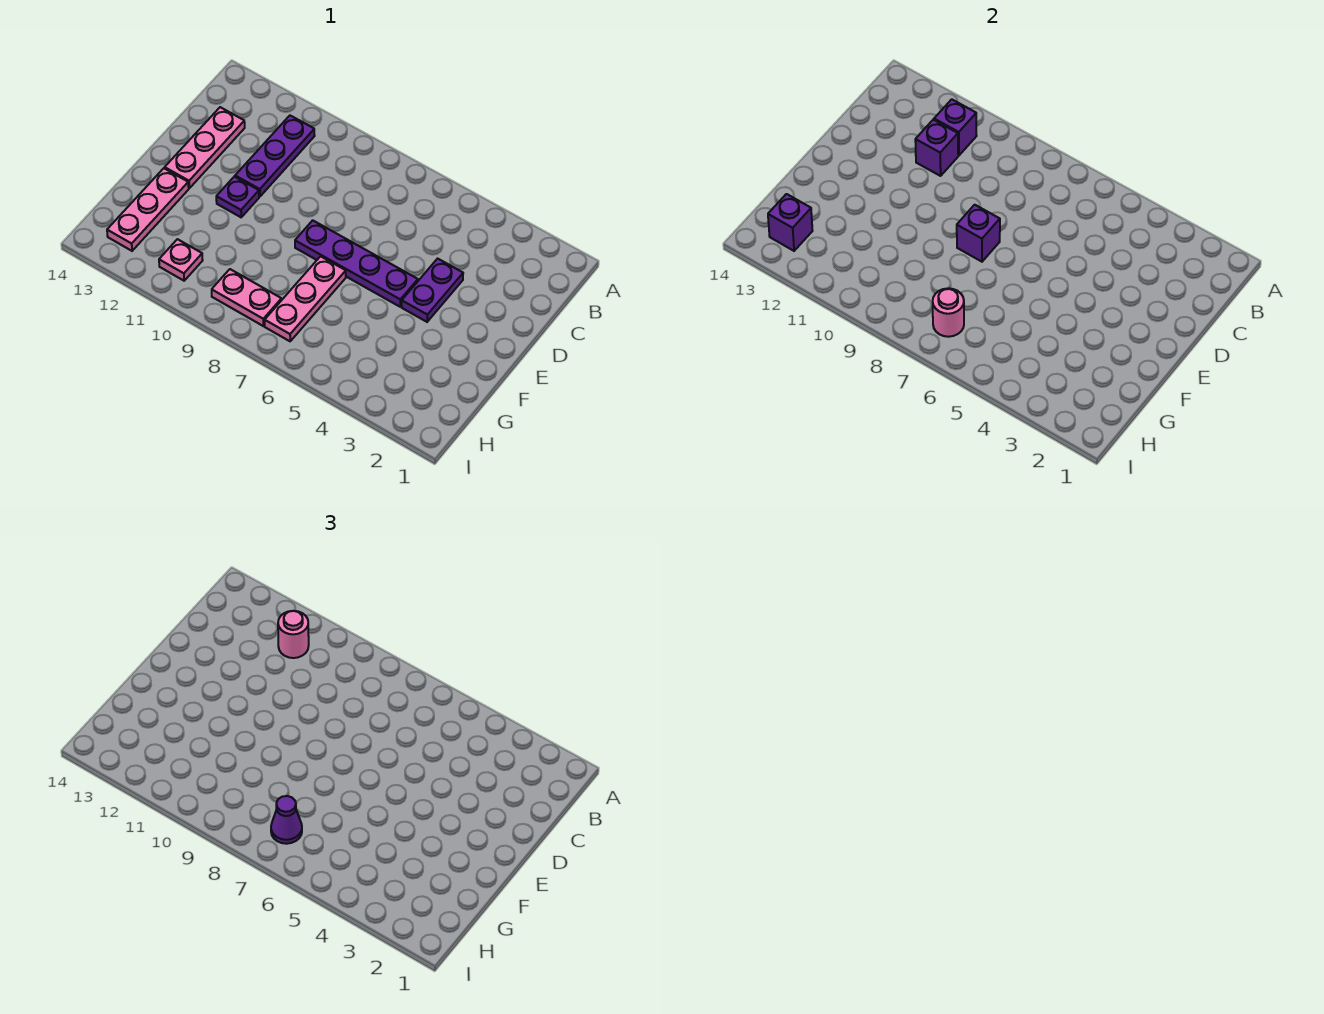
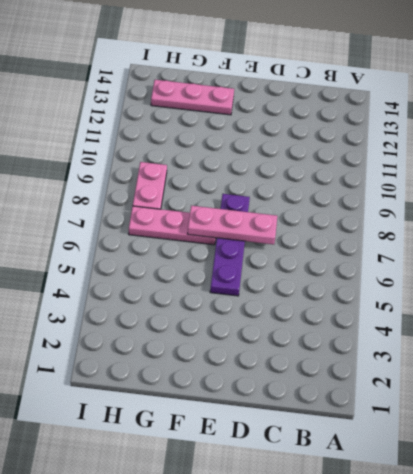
pink 1x3 plate [188,206,277,244] -> pink 1x3 plate moved to [165,107,245,188]
none -> purple 1x3 plate [235,116,315,197]
none -> purple 1x2 plate [402,259,463,322]
none -> purple 1x1 plate [216,177,259,217]

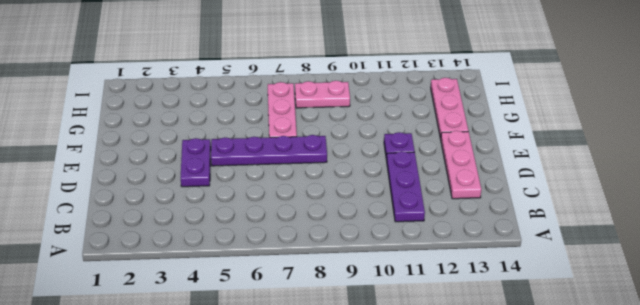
none -> pink 1x1 plate [159,239,203,281]
none -> purple 1x1 brick [934,99,977,155]
none -> purple 1x1 brick [915,120,958,176]

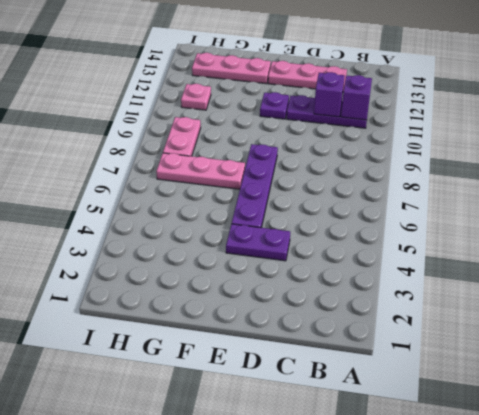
none -> purple 1x1 brick [957,205,1000,262]
none -> pink 1x1 round brick [933,288,964,337]
none -> purple 1x1 brick [768,194,812,251]

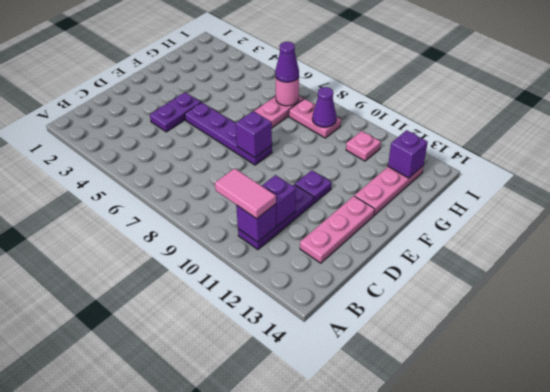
pink 1x2 tile [215,168,276,219] -> pink 1x1 round brick [278,611,309,658]
purple 1x1 cone [312,87,336,127] -> none

